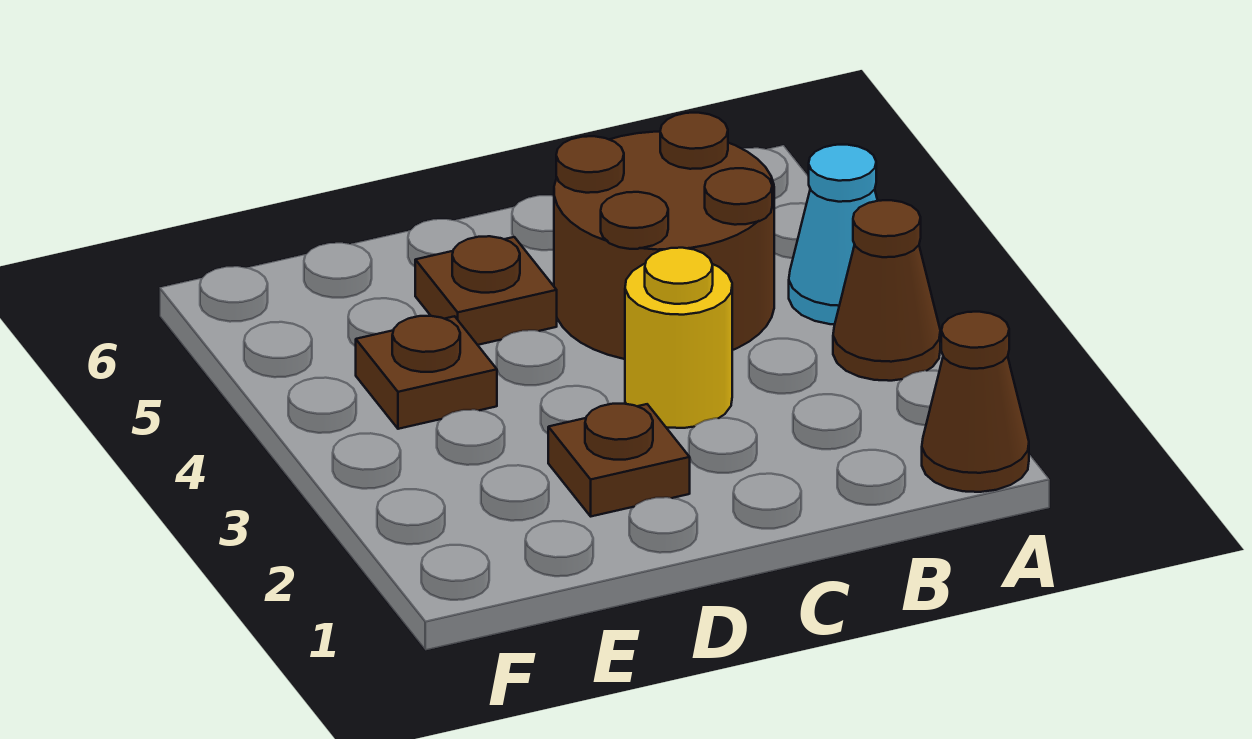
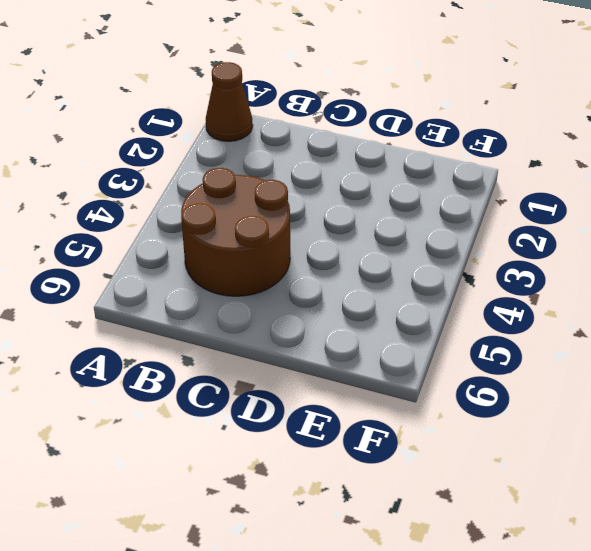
none -> brown 1x1 cone [833,200,940,381]
none -> cyan 1x1 cone [789,145,878,324]

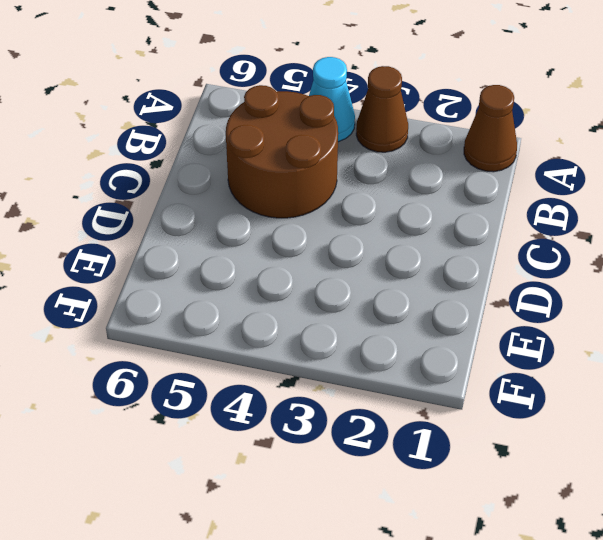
none -> yellow 1x1 round brick [625,248,732,428]
none -> brown 1x1 plate [548,404,690,516]

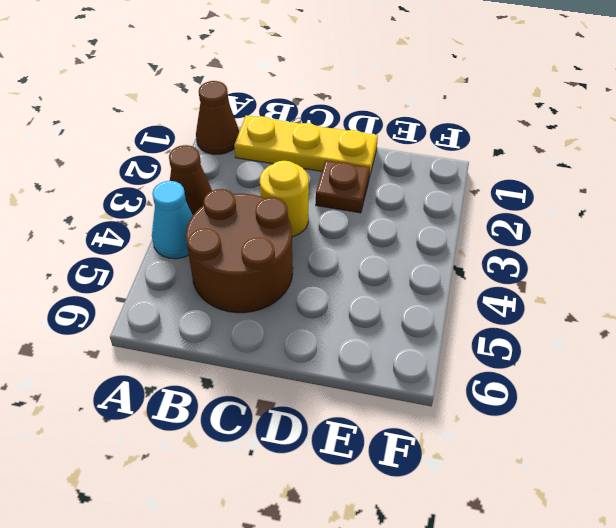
yellow 1x3 plate [234,116,378,178] -> none
none -> brown 1x1 plate [415,236,557,345]
none -> brown 1x1 plate [356,316,497,429]

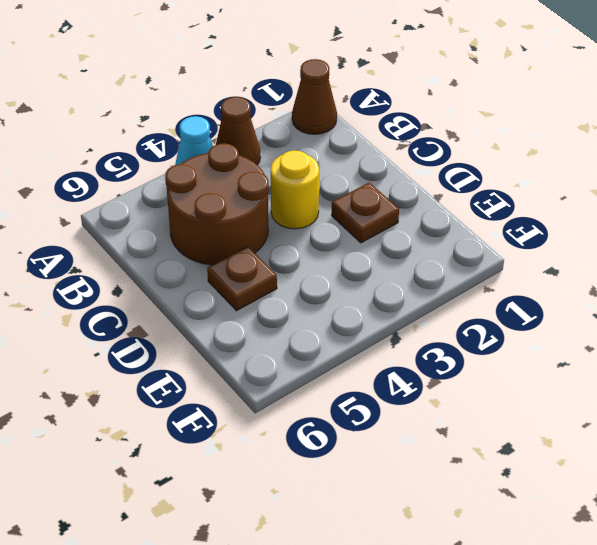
none -> brown 1x1 plate [356,316,497,429]

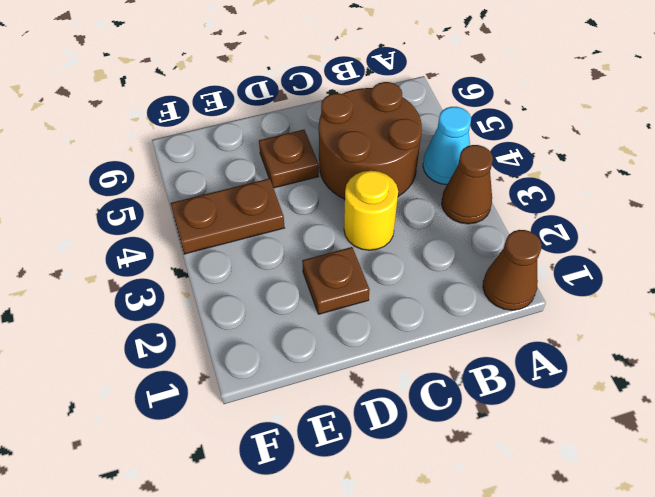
brown 1x2 plate [171,178,284,254] -> brown 1x1 plate [356,316,497,429]

